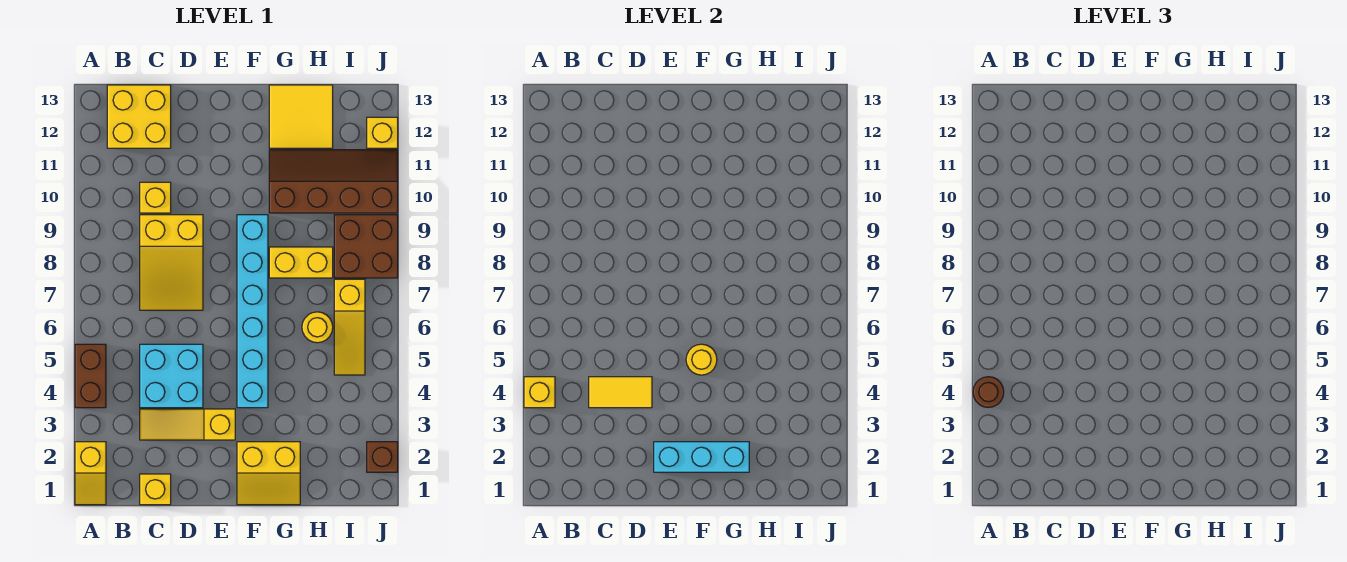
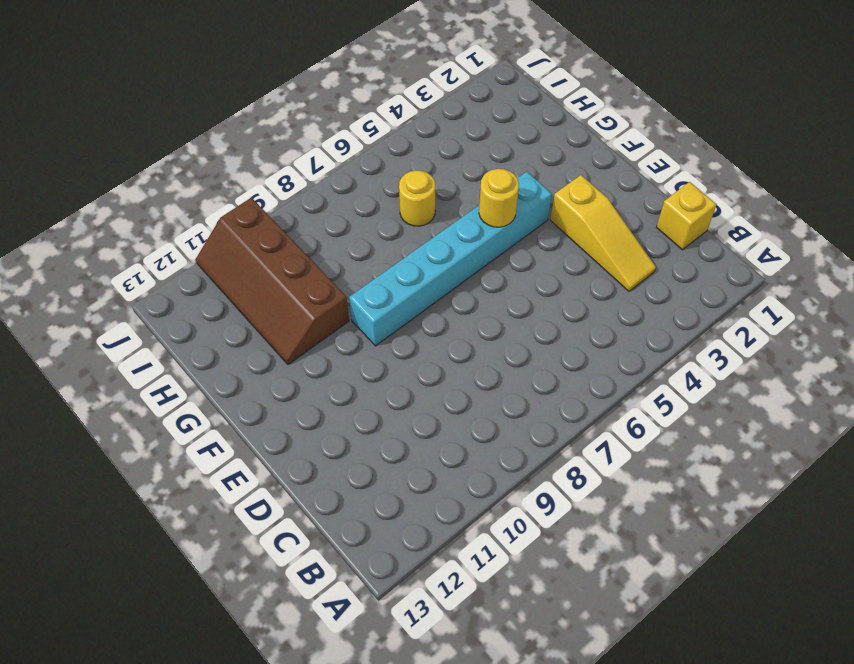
none -> yellow 1x2 slope [75,442,106,505]
none -> brown 1x2 brick [75,344,106,408]
none -> yellow 2x2 brick [107,85,171,148]

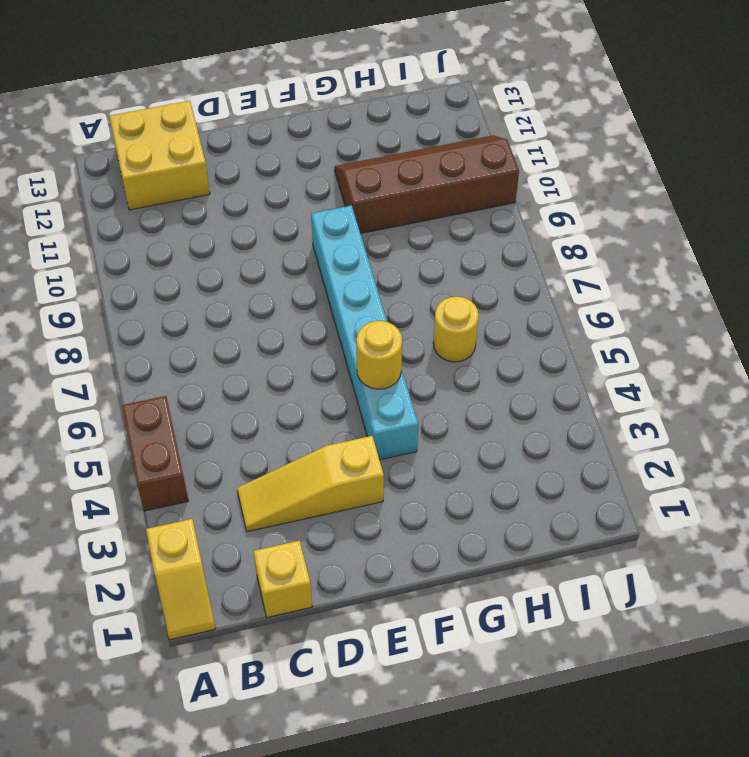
none -> cyan 2x2 brick [140,344,203,408]
none -> yellow 2x3 slope [140,215,203,310]
none -> yellow 1x1 brick [140,182,171,213]

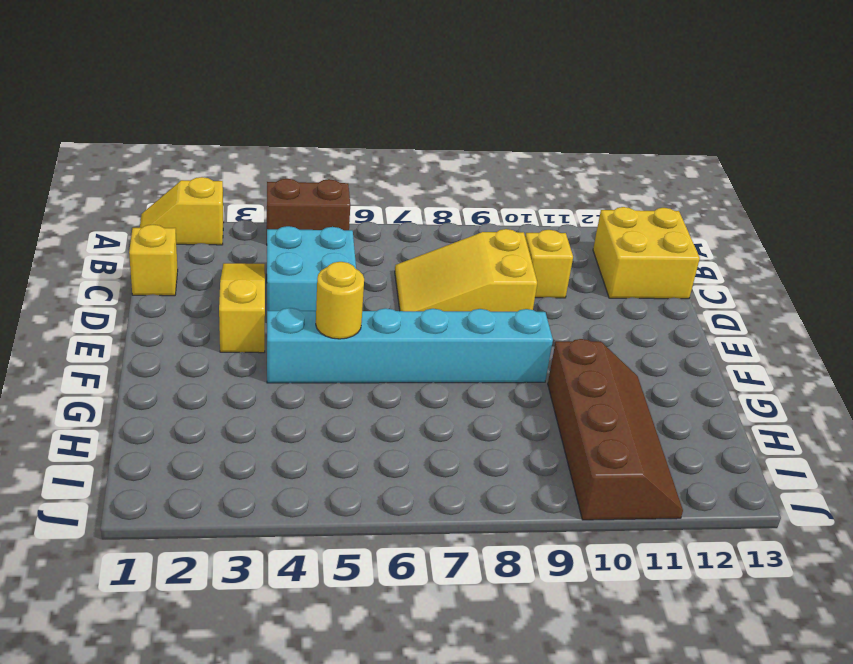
none -> yellow 2x2 slope [237,442,300,505]
none -> yellow 1x2 brick [269,247,333,278]
none -> yellow 2x2 tile [269,85,333,148]

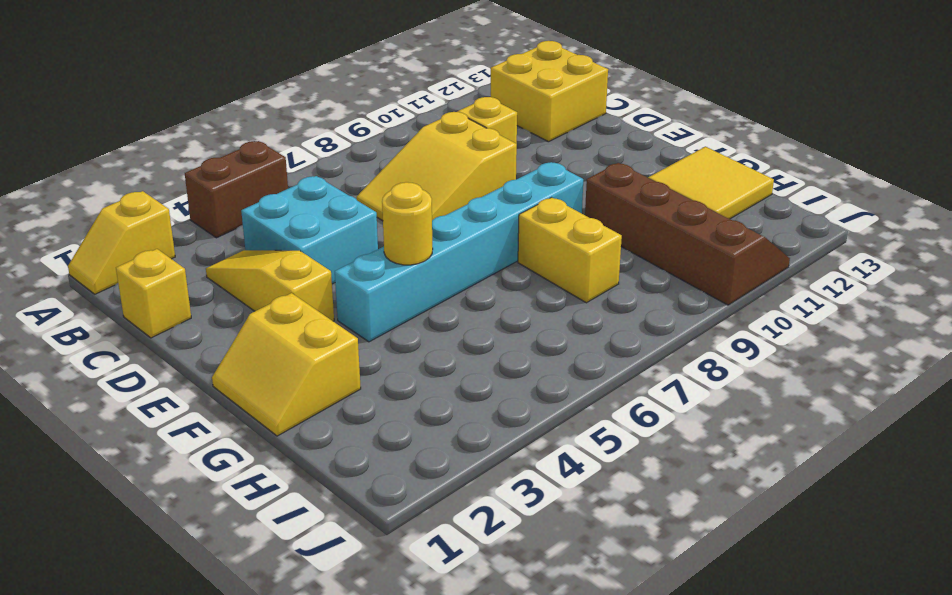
none -> yellow 1x1 round brick [302,312,333,343]
none -> yellow 1x3 slope [334,279,365,375]
none -> brown 2x2 brick [334,215,398,278]

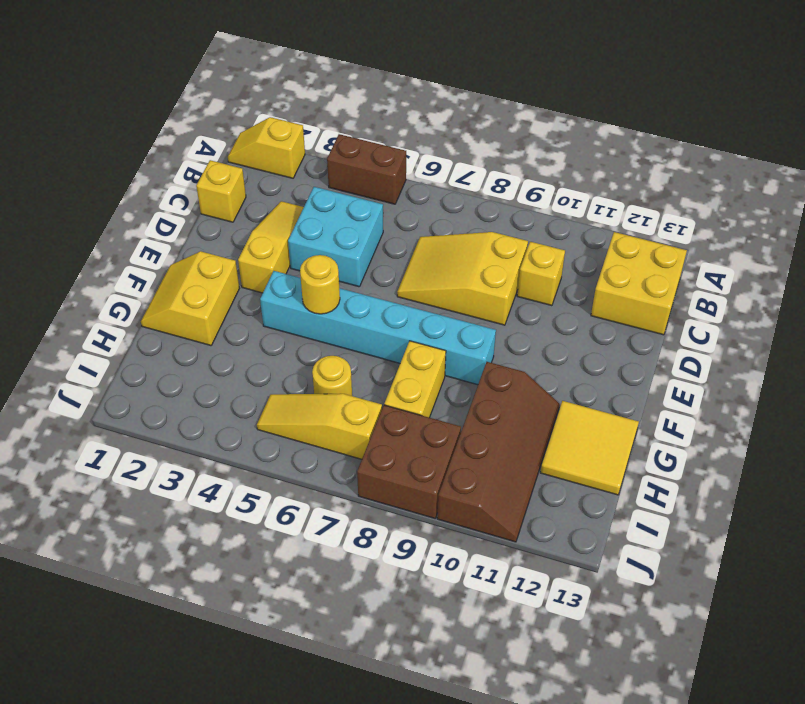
none -> brown 1x1 brick [367,442,398,472]
none -> yellow 1x1 brick [367,117,398,148]
none -> yellow 1x1 brick [524,377,555,408]

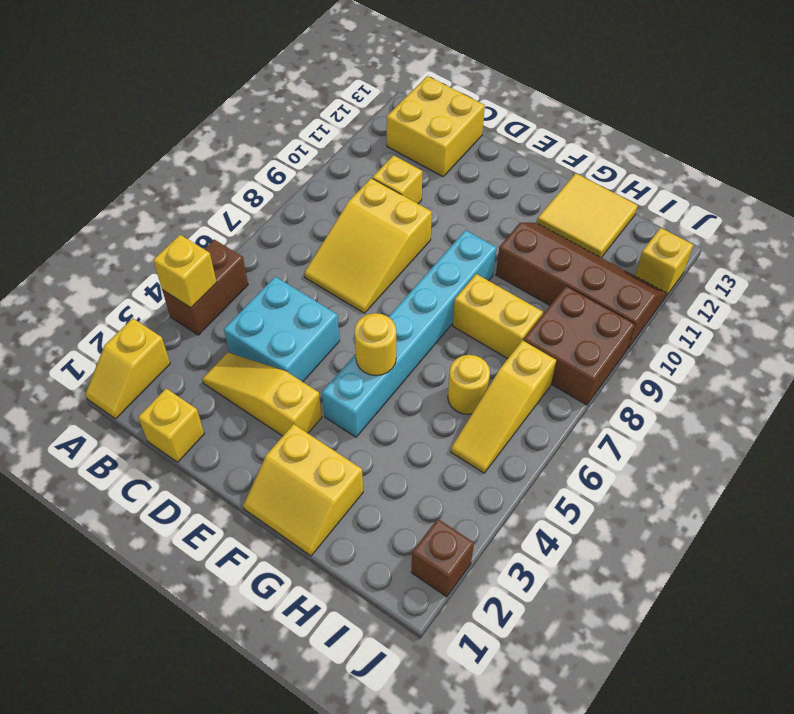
none -> yellow 1x2 tile [589,377,652,408]
none -> cyan 1x3 brick [654,442,749,472]
none -> brown 1x1 round brick [973,377,1004,407]

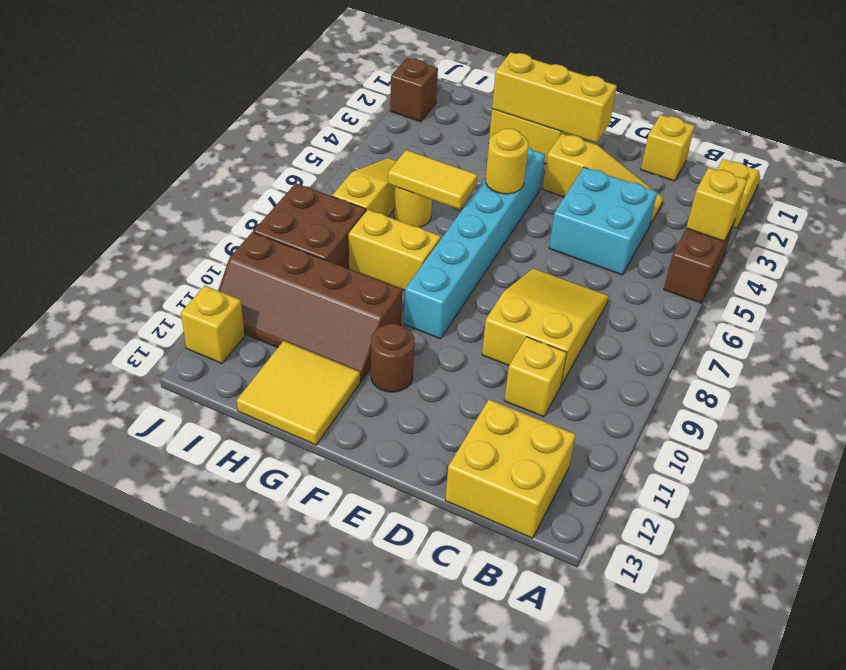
yellow 1x3 brick [492,52,617,143] -> cyan 1x3 brick [654,442,749,472]
brown 1x1 round brick [371,324,414,392] -> brown 1x1 round brick moved to [973,377,1004,407]
yellow 1x2 tile [388,150,477,209] -> yellow 1x2 tile moved to [589,377,652,408]

